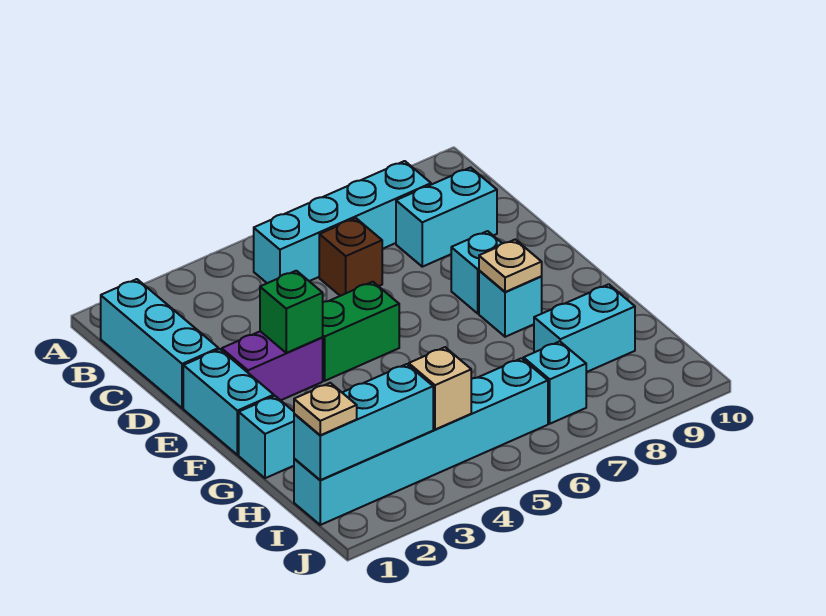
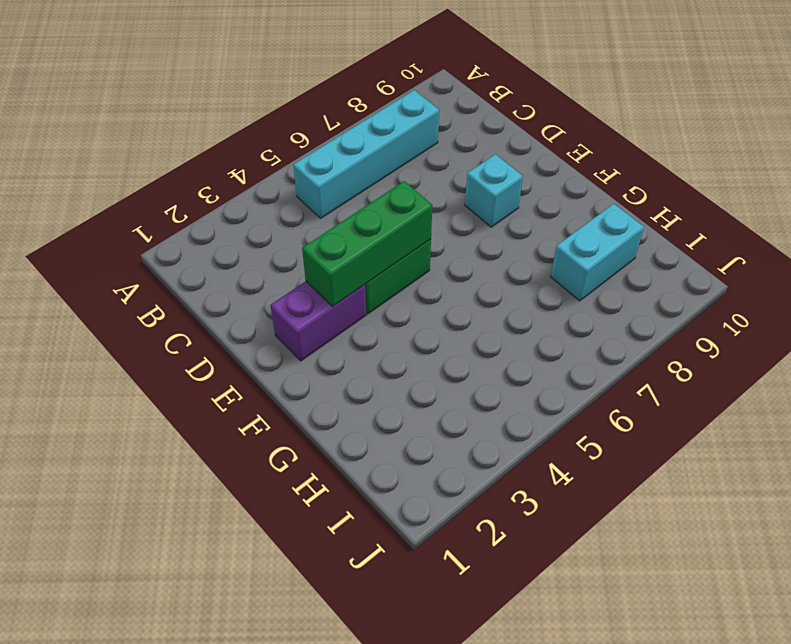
green 1x3 brick [302,181,432,307] -> green 1x1 brick [260,271,323,353]
none -> cyan 1x3 brick [101,279,219,408]
none -> brown 1x1 brick [319,218,382,296]
none -> cyan 1x2 brick [396,167,497,267]

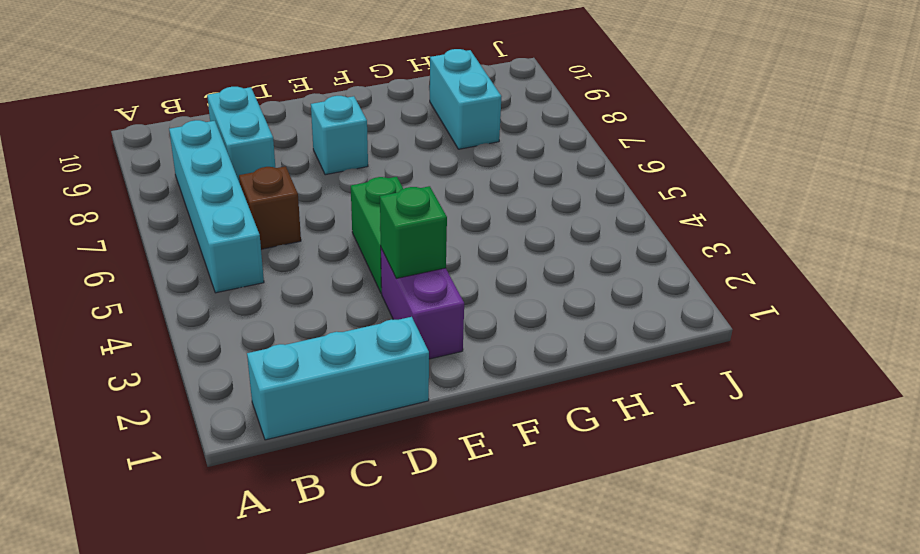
none -> cyan 1x2 brick [183,349,274,455]
none -> cyan 1x1 brick [479,270,542,337]
none -> cyan 1x1 brick [239,396,294,478]

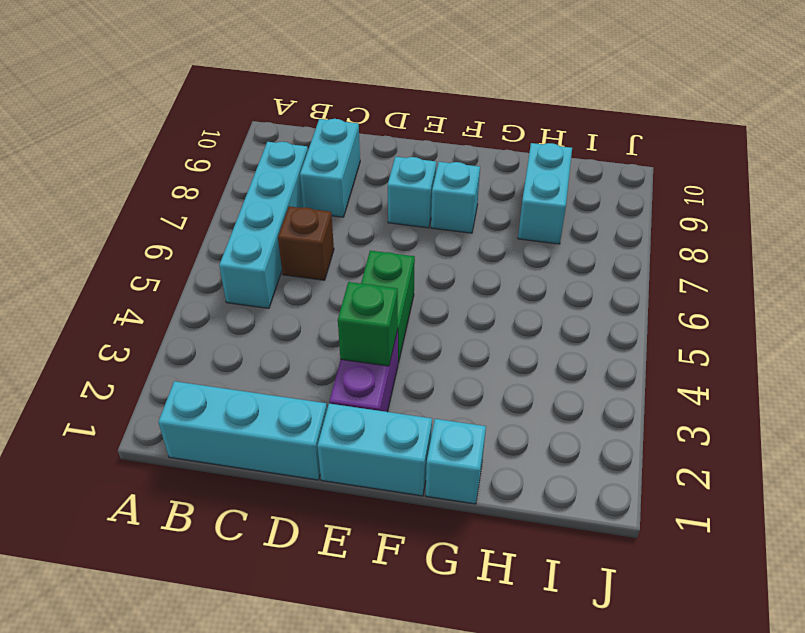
none -> cyan 1x6 brick [294,358,548,525]
none -> cyan 1x1 brick [523,341,586,424]
none -> tan 1x1 plate [479,240,542,292]

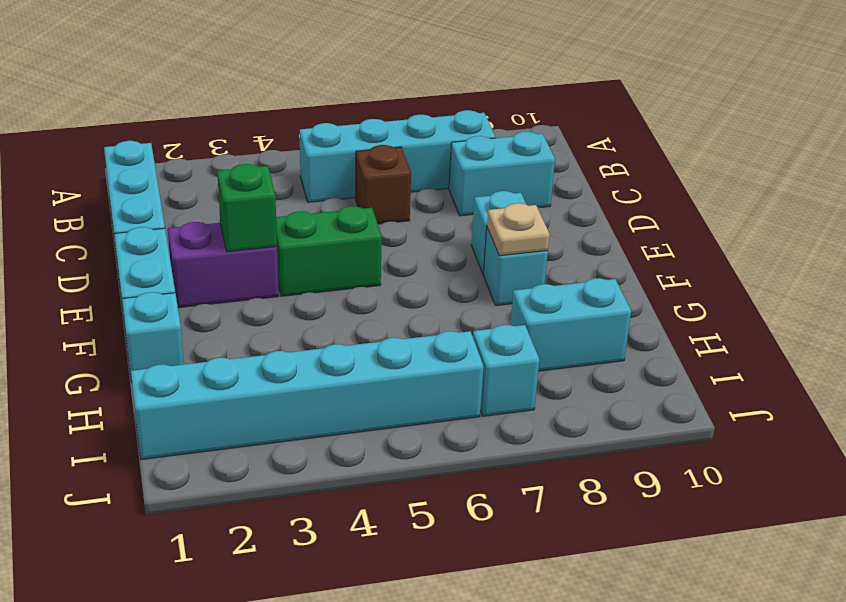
none -> cyan 1x3 brick [294,364,433,480]
none -> tan 1x1 brick [409,347,471,430]
none -> tan 1x1 plate [294,383,357,435]

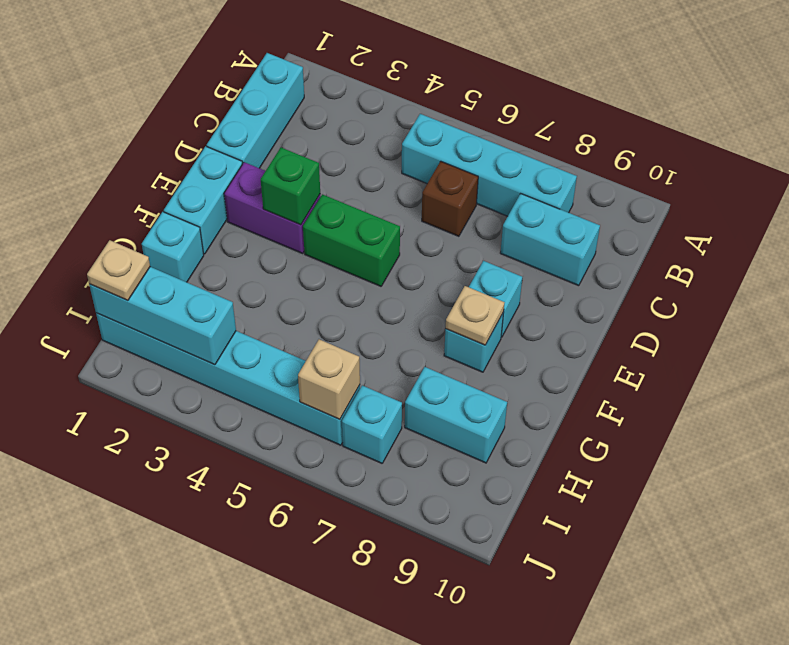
tan 1x1 brick [298,339,360,420] -> tan 1x1 brick moved to [409,347,471,430]

